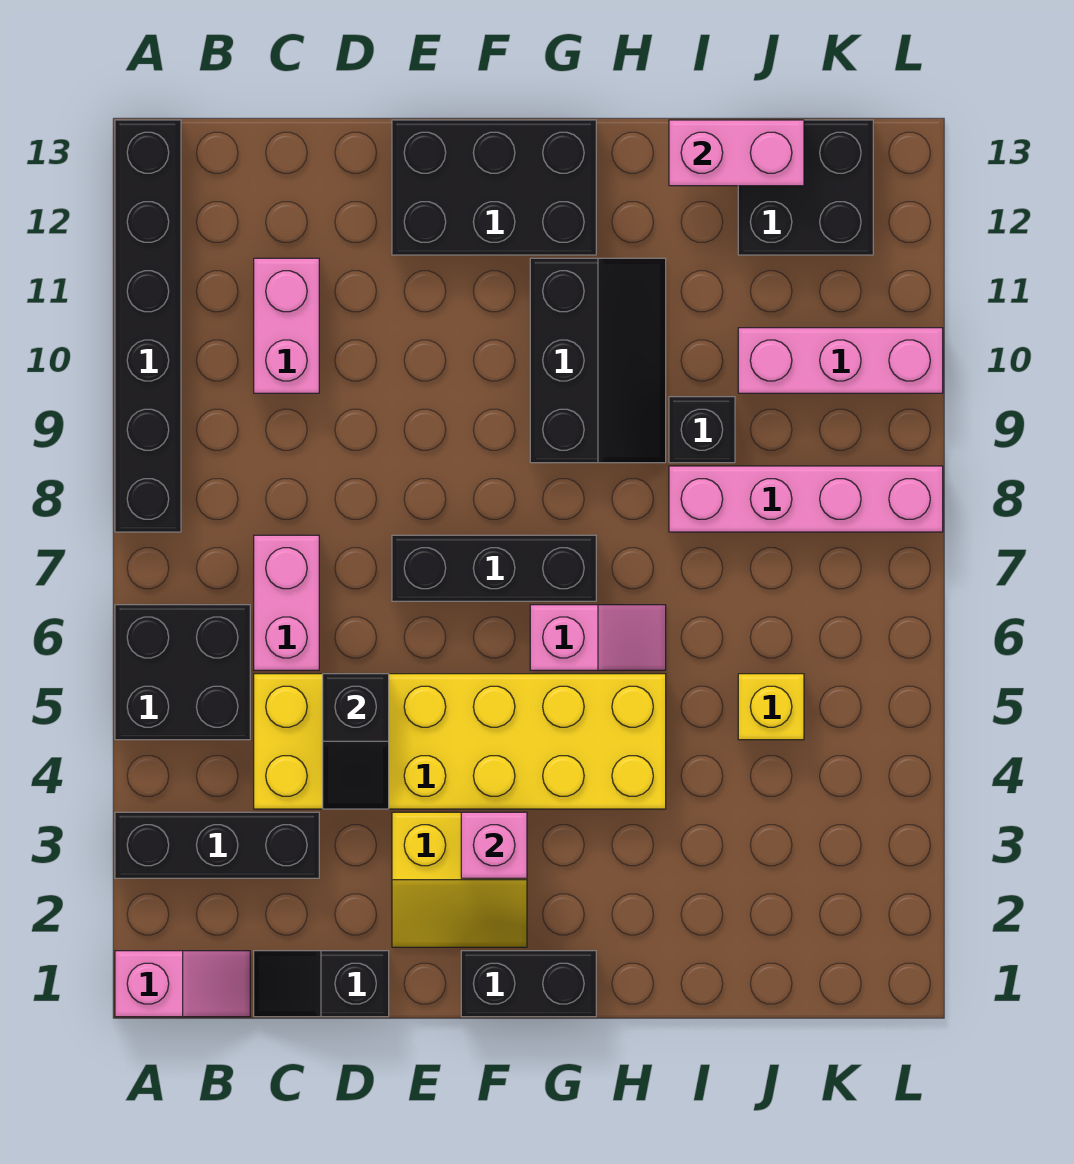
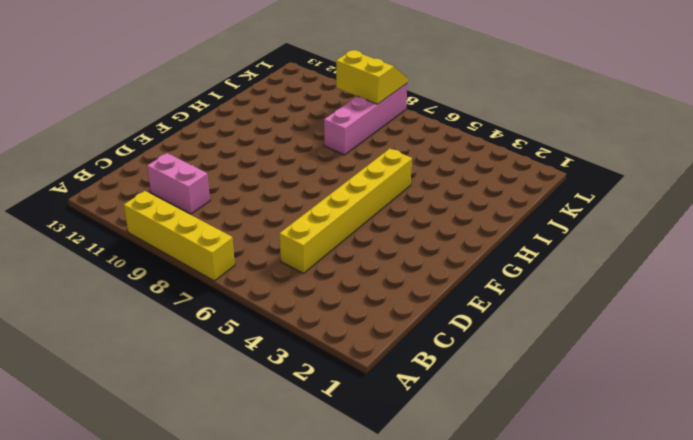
yellow 1x4 brick [124,191,235,281] -> black 1x6 brick [115,120,181,532]
yellow 1x6 brick [279,149,412,273] -> yellow 2x6 brick [254,674,666,809]
yellow 2x2 slope [336,50,408,104] -> yellow 2x2 slope turned to [392,812,527,947]
none -> pink 1x2 slope [115,951,250,1017]
none -> black 1x3 brick [115,812,319,878]
none -> black 2x2 brick [115,605,250,740]

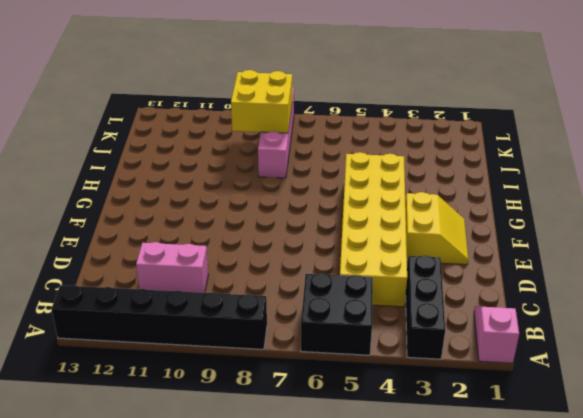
yellow 2x2 brick [231,70,292,133] -> none
none -> black 1x2 slope [254,951,389,1017]
none -> pink 1x2 brick [254,535,319,670]
none -> black 1x3 brick [392,535,596,601]

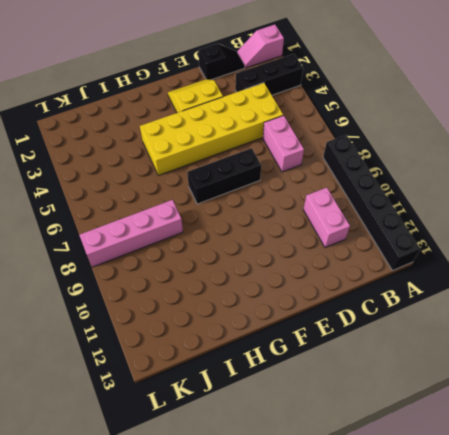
none -> black 2x2 brick [115,605,250,740]
none -> black 2x3 brick [392,120,596,255]
none -> black 1x2 brick [461,951,596,1017]

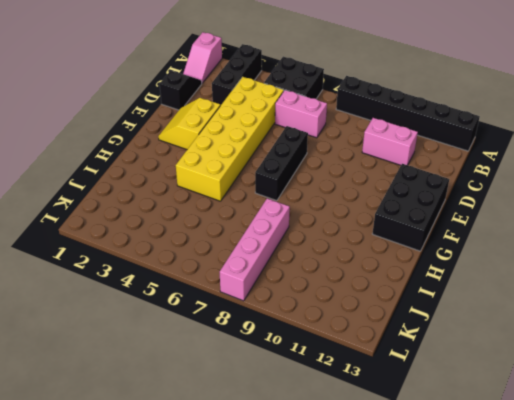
none -> black 1x2 brick [461,951,596,1017]
none -> pink 1x2 slope [530,605,666,670]
none -> black 2x3 slope [530,258,666,463]

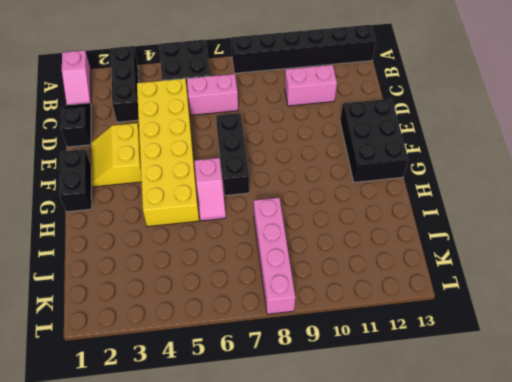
none -> black 2x3 slope [530,258,666,463]
none -> black 1x1 brick [669,397,735,463]
none -> yellow 1x1 brick [738,674,804,740]

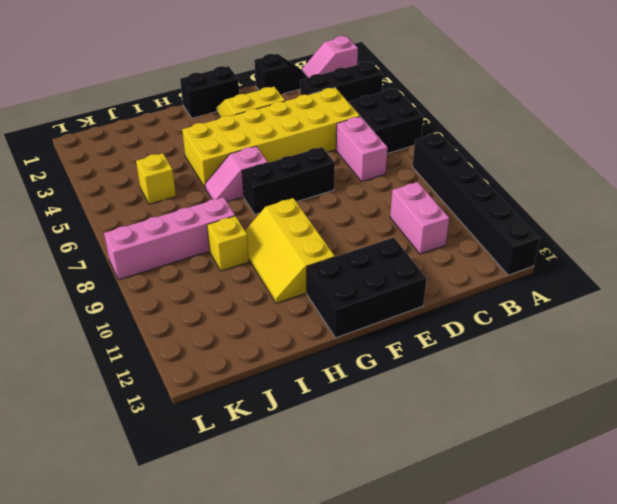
yellow 2x3 slope [245,198,335,303] -> black 2x3 slope [530,258,666,463]
yellow 1x1 brick [207,216,249,271] -> black 1x1 brick [669,397,735,463]
none -> pink 1x3 brick [738,328,943,393]
none -> black 2x2 brick [738,120,873,255]
none -> black 1x2 slope [323,674,389,809]

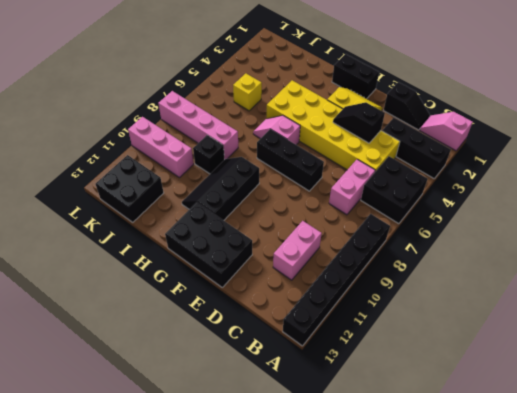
black 1x2 slope [333,102,385,143] -> black 1x2 slope turned to [323,674,389,809]
none -> pink 1x1 brick [461,812,527,878]
none -> pink 1x2 brick [669,120,804,186]

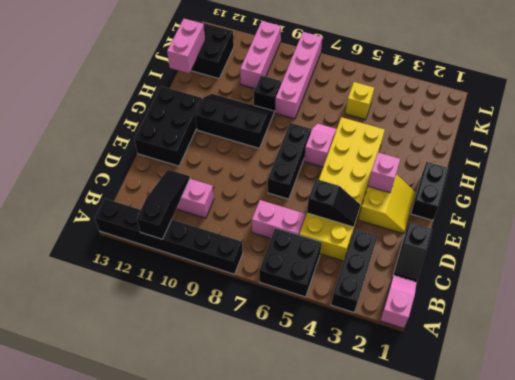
black 1x3 slope [137,170,190,239] -> none

